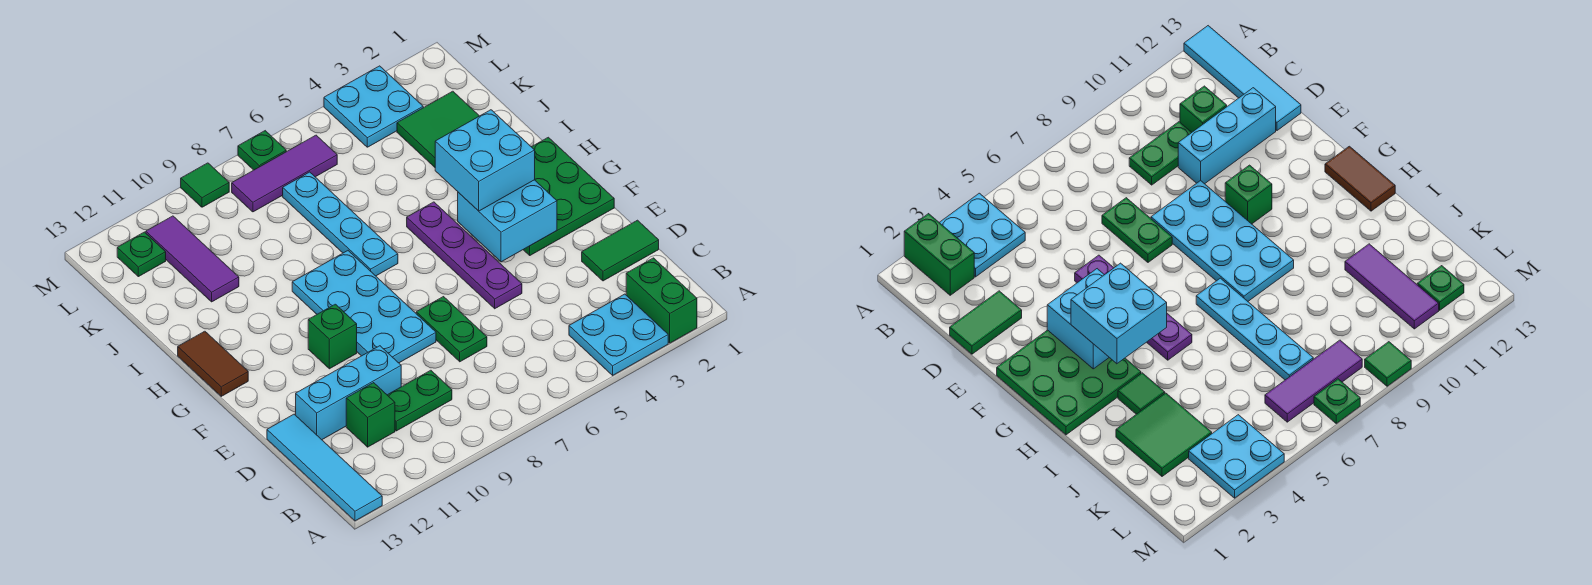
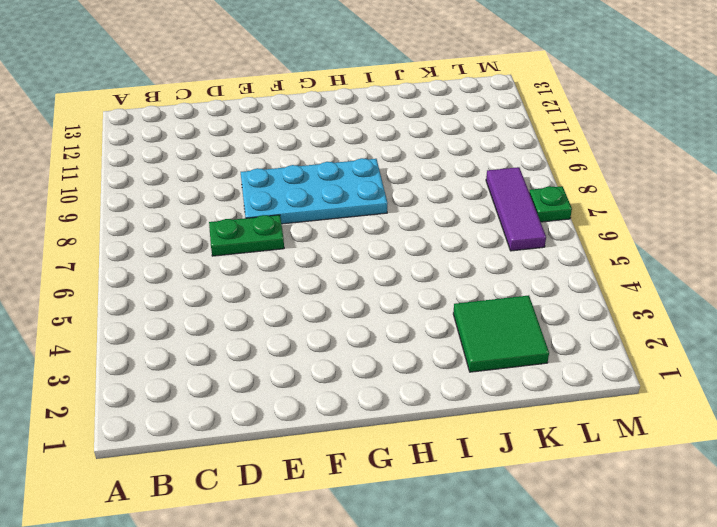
none -> green 1x2 brick [626,258,697,343]
none -> cyan 2x2 plate [569,294,668,375]
none -> cyan 1x4 tile [267,414,382,521]

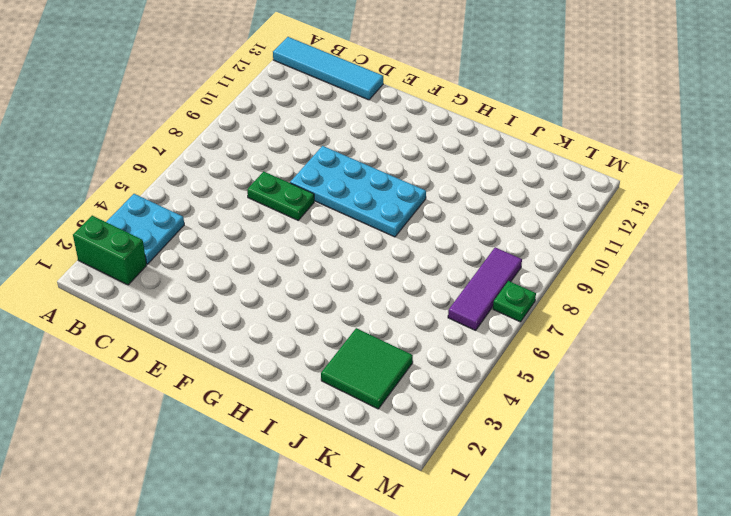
none -> green 1x2 plate [388,370,452,431]
none -> green 1x1 brick [346,383,395,447]
none -> green 1x2 tile [582,220,659,281]

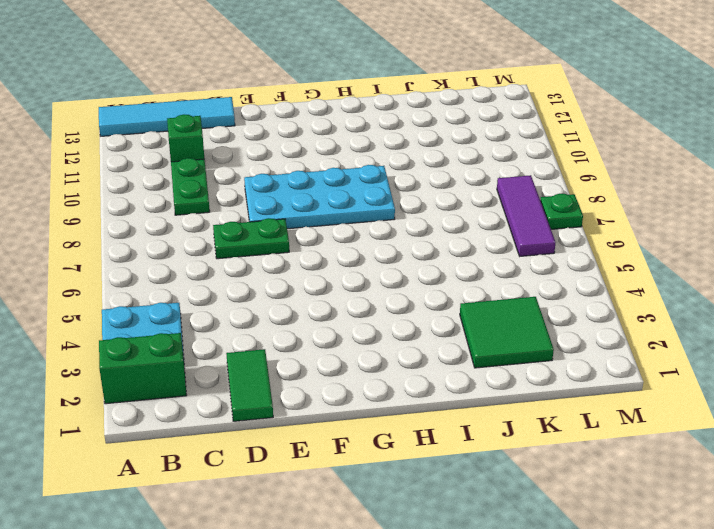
none -> cyan 1x3 brick [296,346,401,440]
none -> purple 1x4 plate [407,202,522,309]
none -> green 3x3 plate [523,137,614,255]

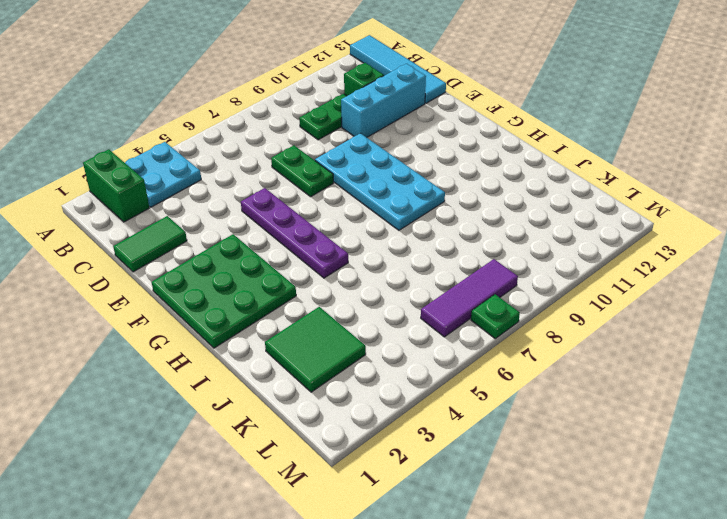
none -> green 1x1 brick [308,304,357,369]
none -> brown 1x2 tile [178,331,248,396]
none -> cyan 1x4 plate [283,172,398,276]

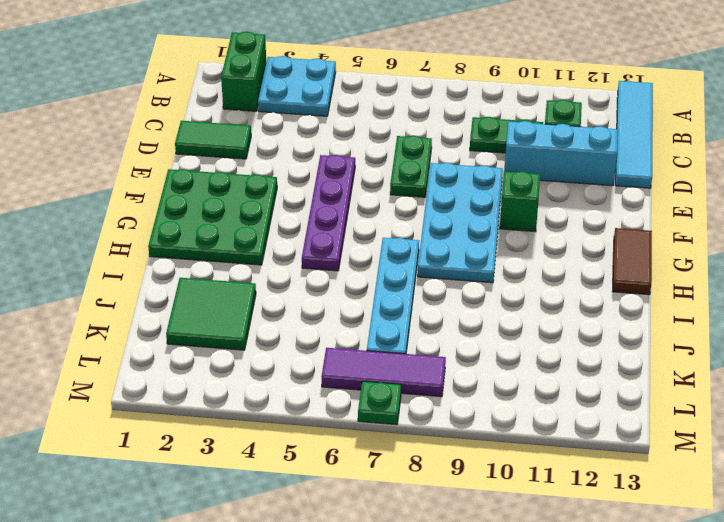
none -> green 1x1 tile [1118,373,1165,414]
none -> purple 1x3 tile [146,216,239,302]
none -> cyan 2x2 plate [324,66,423,147]

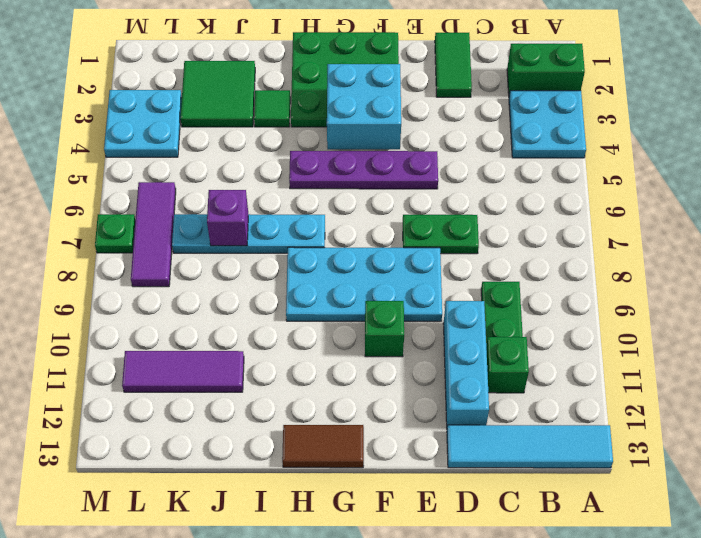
purple 1x1 brick [207,190,248,246] -> none
none -> green 1x1 plate [117,232,166,277]
none -> green 1x1 tile [181,163,229,207]
none -> cyan 2x2 brick [435,110,535,211]

